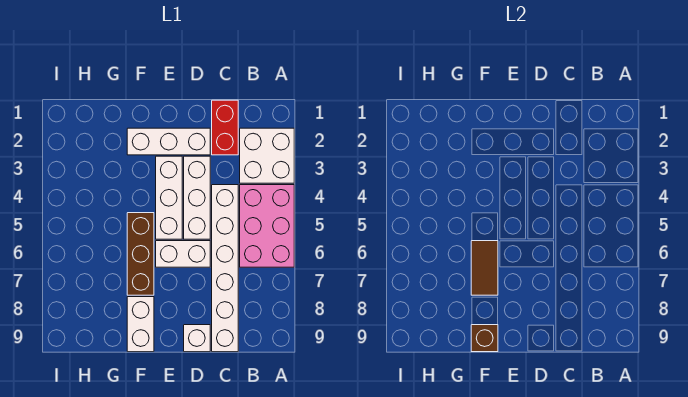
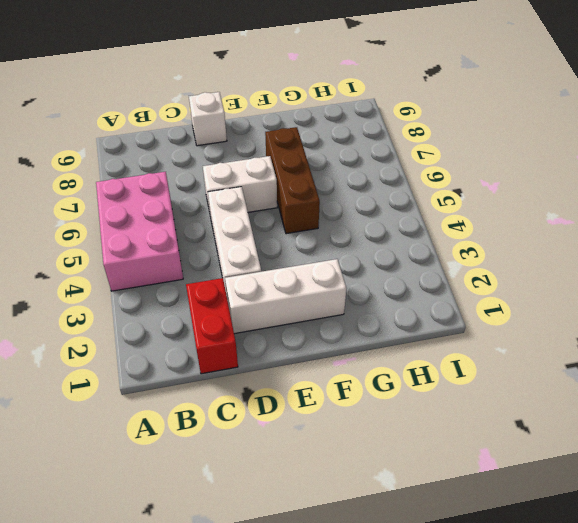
none -> white 2x2 brick [240,128,294,183]
none -> white 1x6 brick [212,185,238,352]
none -> white 1x3 brick [156,156,182,239]

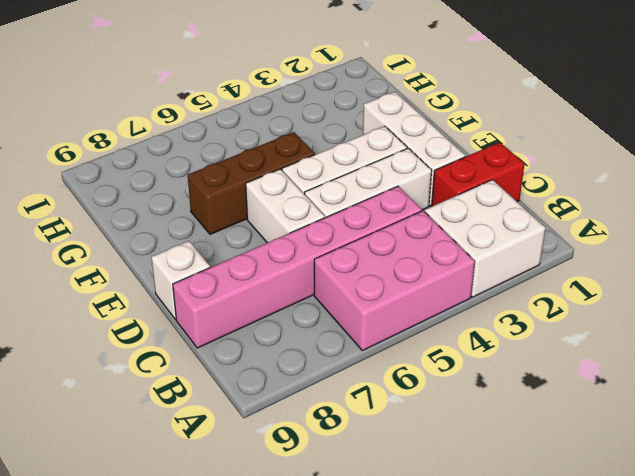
pink 1x6 brick [173,186,422,348] -> white 1x6 brick [212,185,238,352]
none -> white 1x2 brick [127,297,154,352]
none -> brown 1x2 tile [471,241,498,295]
none -> brown 1x1 brick [471,325,498,352]

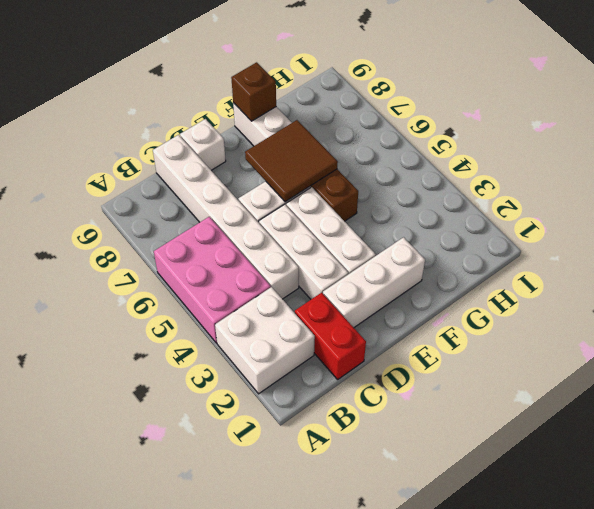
brown 2x2 tile [245,120,338,202] -> brown 1x2 tile [471,241,498,295]

